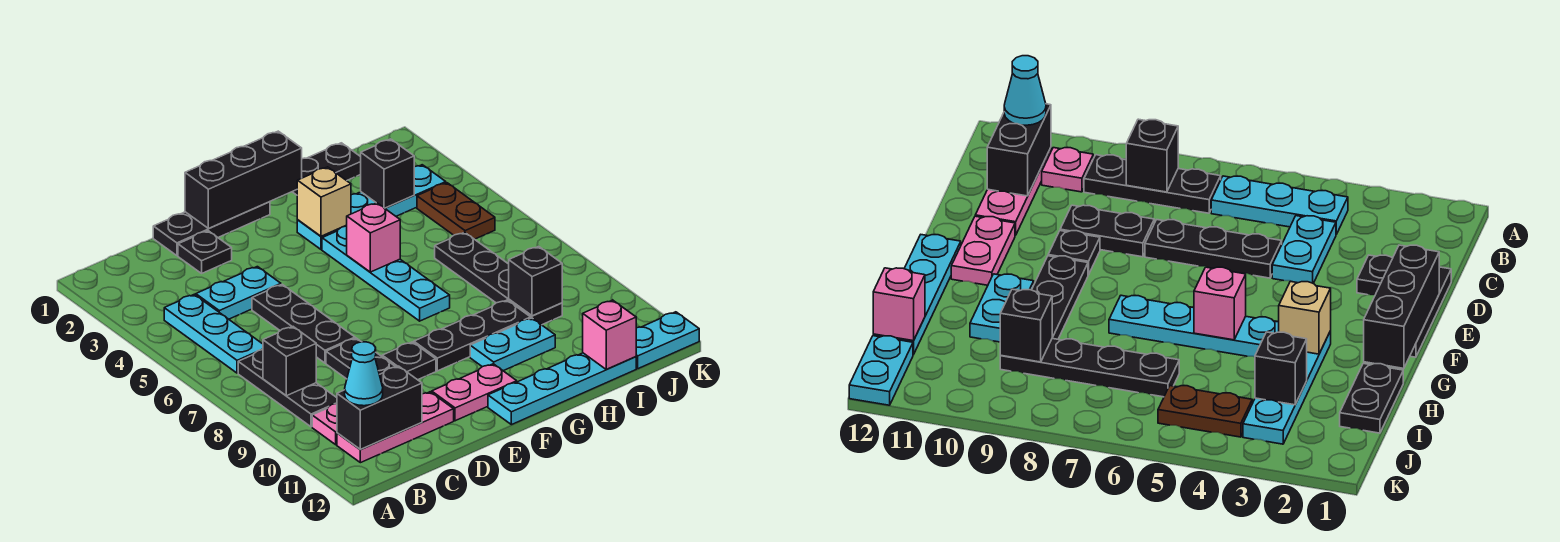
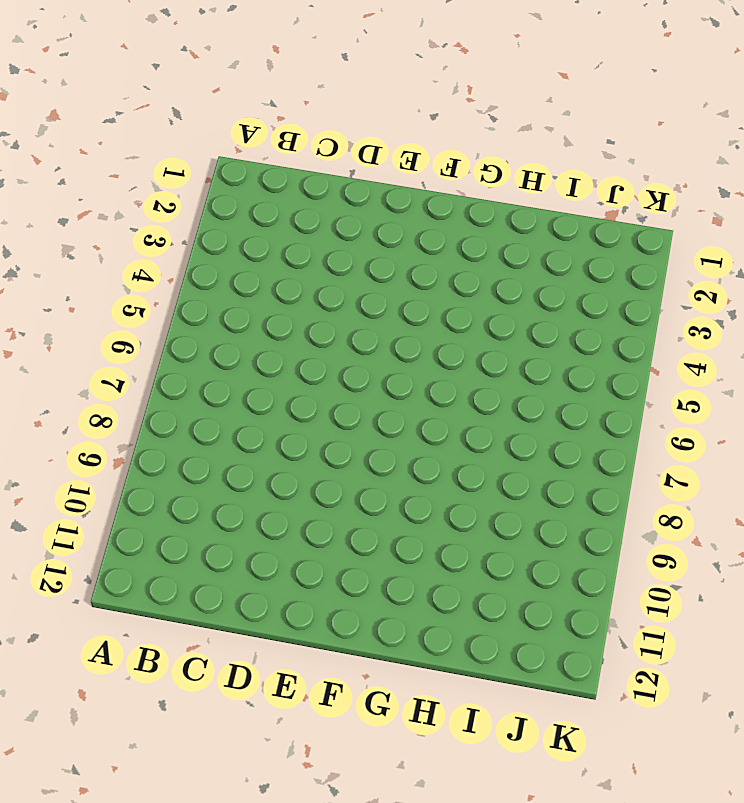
none -> cyan 1x3 plate [164,294,263,373]
none -> black 1x3 plate [238,350,337,427]
none -> pink 1x1 plate [312,403,337,445]

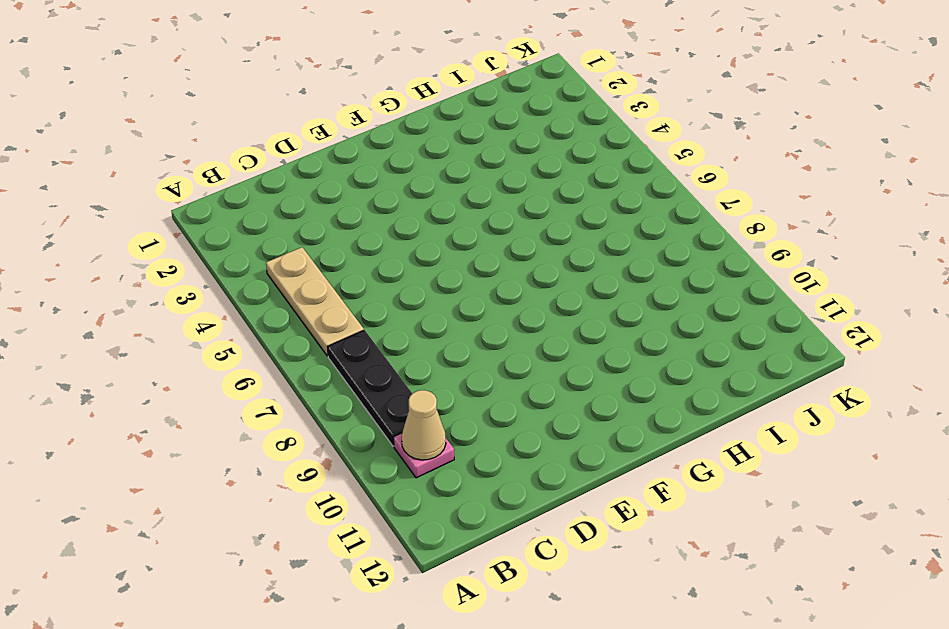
tan 1x3 plate [266,247,364,356] -> cyan 1x3 plate [164,294,263,373]
tan 1x1 cone [402,390,446,460] -> none
none -> pink 1x3 plate [337,392,454,463]
none -> cyan 1x2 plate [196,267,281,319]
none -> black 1x3 plate [153,202,270,256]

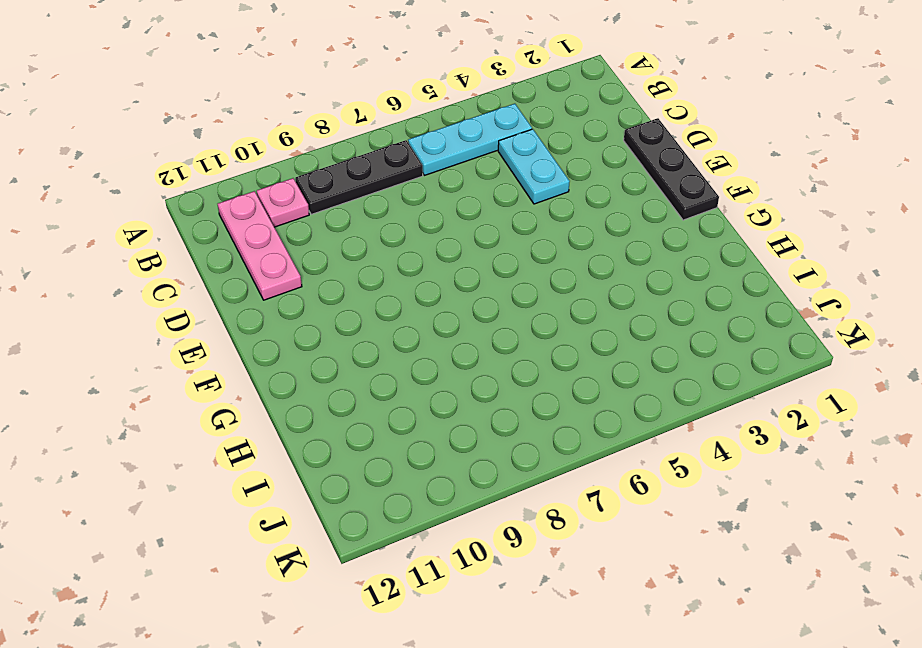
none -> black 1x1 plate [178,231,232,273]
none -> black 1x3 plate [252,285,355,363]
none -> black 1x2 plate [326,338,396,379]

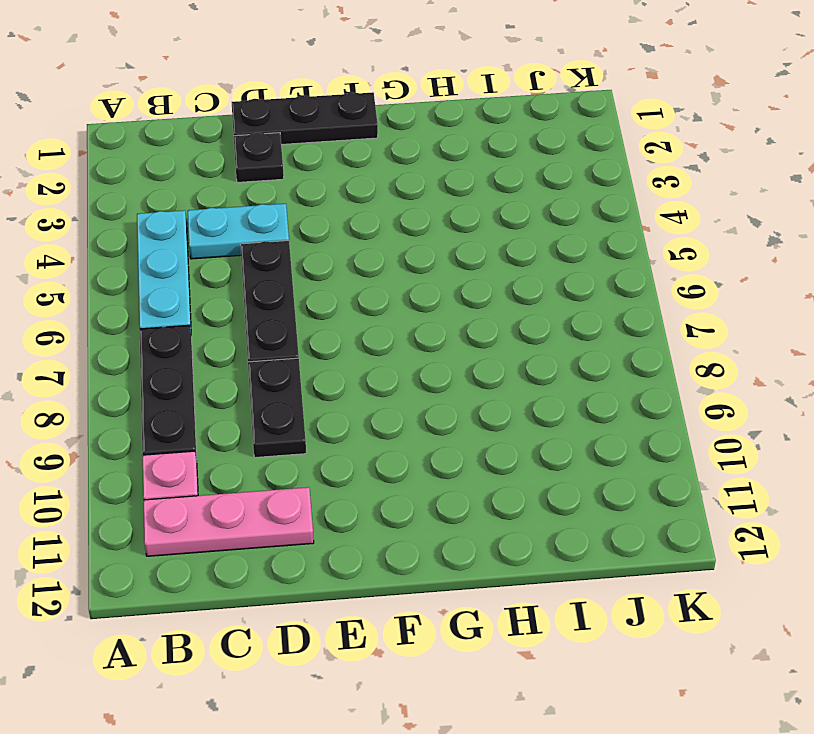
none -> black 1x1 plate [382,342,436,380]
none -> pink 1x2 plate [432,364,517,421]
none -> black 1x3 plate [414,300,531,371]

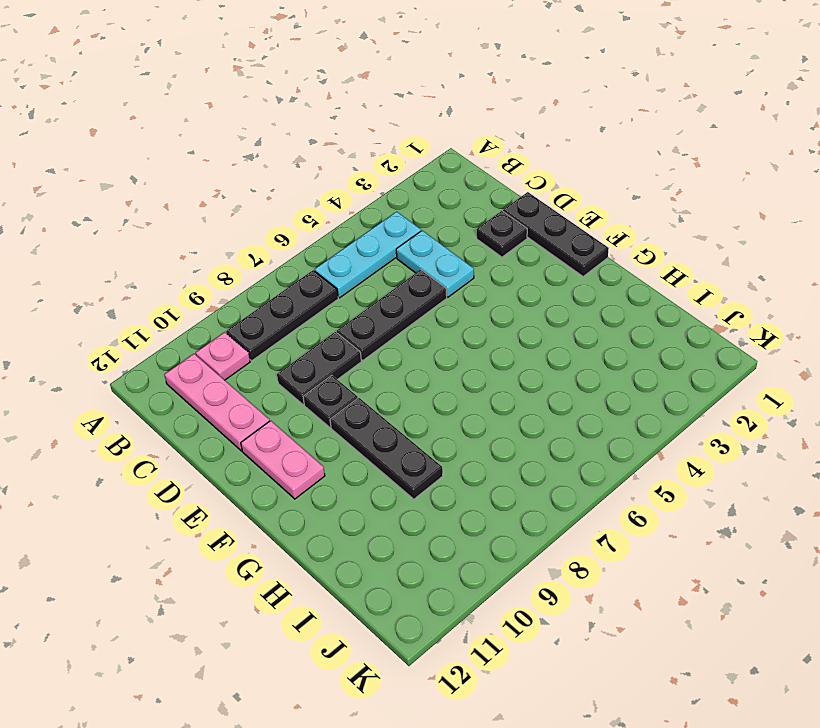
none -> cyan 1x4 plate [488,353,636,425]
none -> cyan 1x4 plate [297,165,446,249]
none -> cyan 1x4 plate [322,226,450,321]

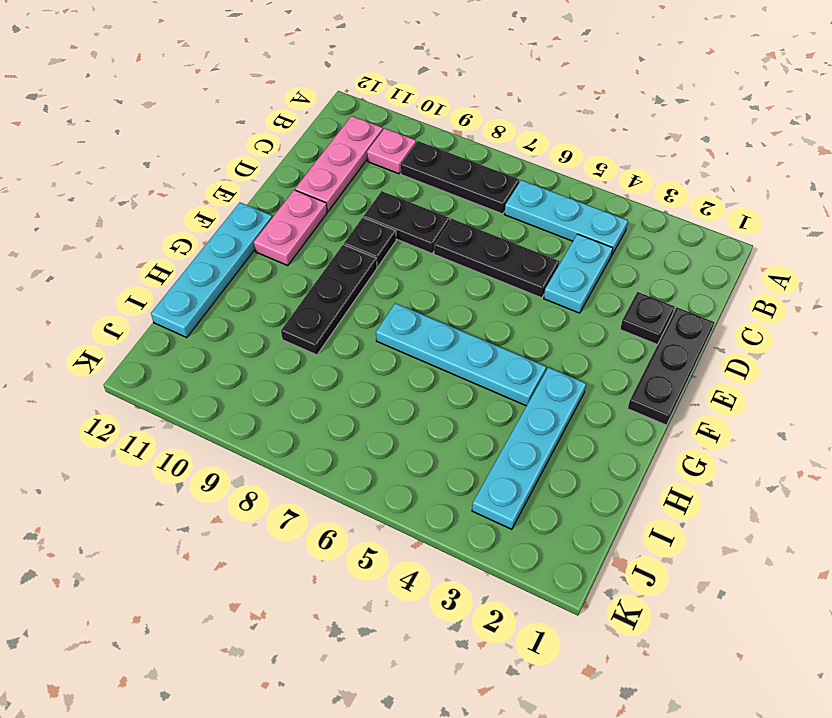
none -> cyan 1x2 plate [470,318,555,371]
none -> black 1x2 plate [292,143,361,195]
none -> black 1x4 plate [435,232,562,325]

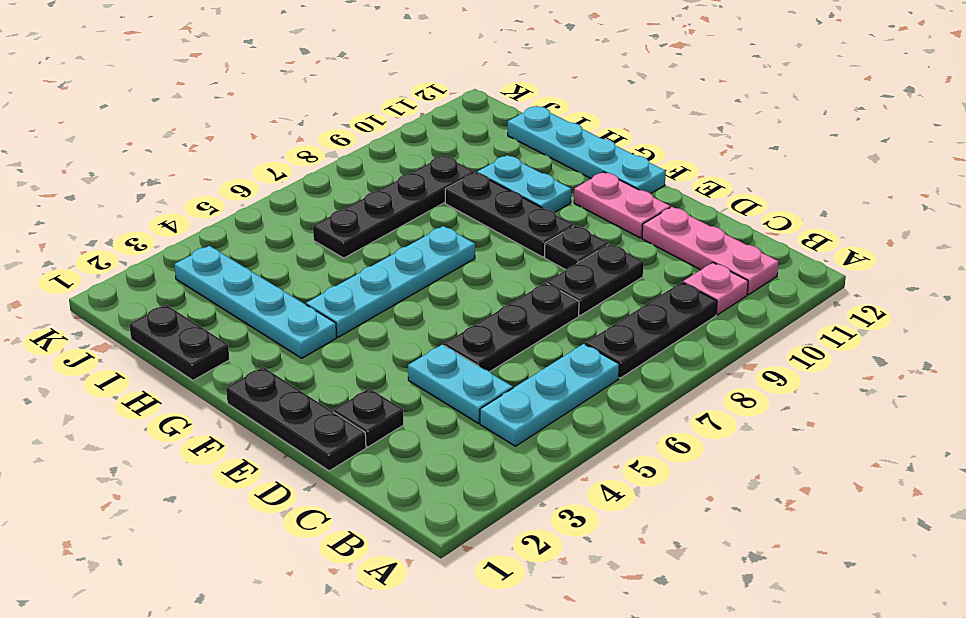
none -> brown 1x2 plate [417,183,495,239]
none -> cyan 1x2 plate [636,312,699,369]
none -> black 1x1 brick [263,327,316,396]

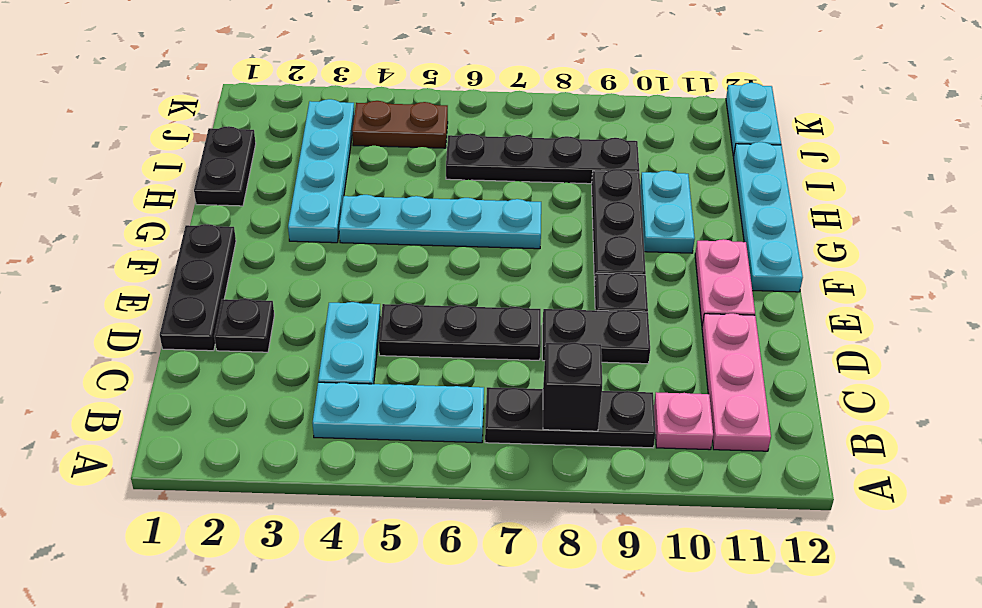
none -> black 1x2 brick [337,366,422,450]
none -> black 1x3 brick [185,131,302,228]
none -> tan 1x1 brick [297,167,351,236]

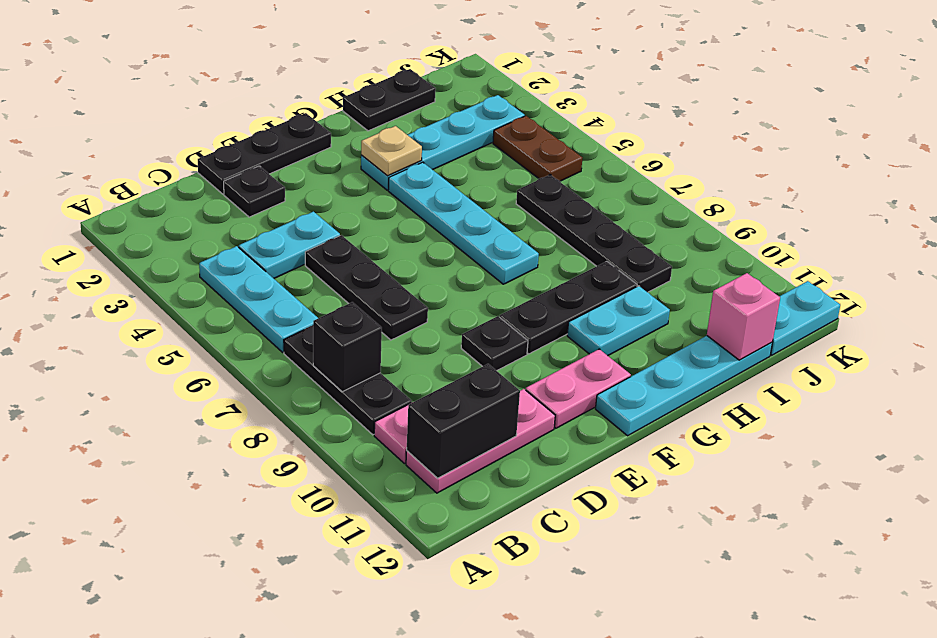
tan 1x1 plate [361,126,422,176] -> tan 1x1 brick [297,167,351,236]
none -> black 1x2 plate [326,338,396,379]
none -> black 1x3 brick [185,131,302,228]
none -> pink 1x1 brick [346,203,400,272]

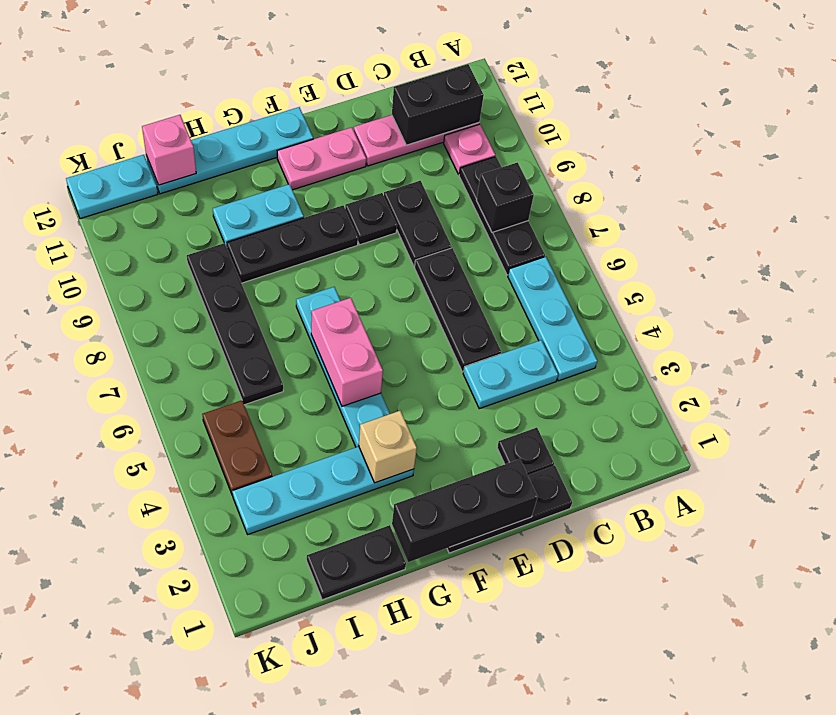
pink 1x2 brick [311,298,383,406] -> pink 1x1 brick [346,203,400,272]
none -> black 1x1 brick [361,139,414,208]
none -> black 1x1 brick [509,246,562,316]
none -> cyan 1x1 cone [345,342,383,406]

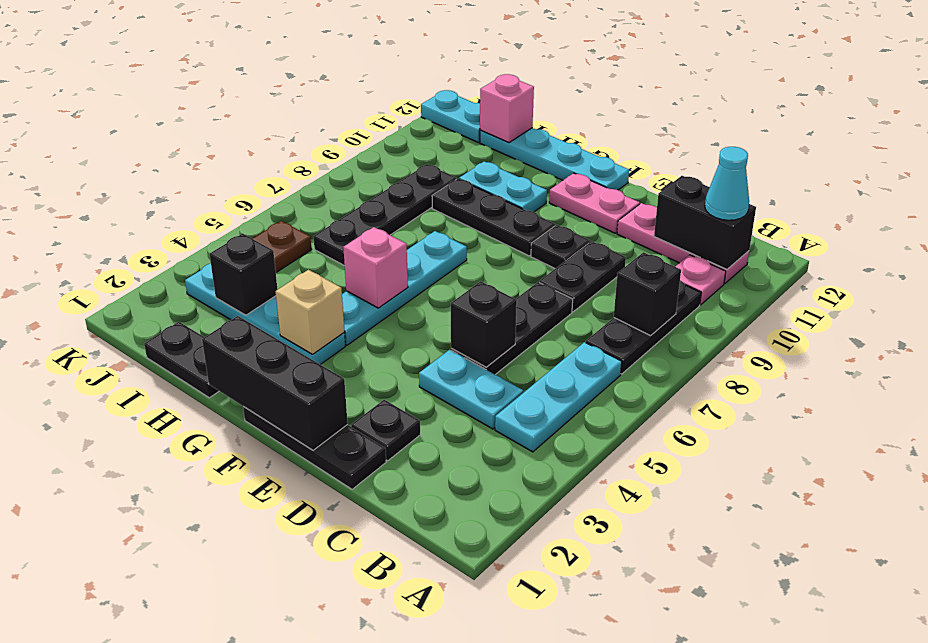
black 1x1 brick [451,281,517,367] -> black 1x1 brick moved to [509,246,562,316]

